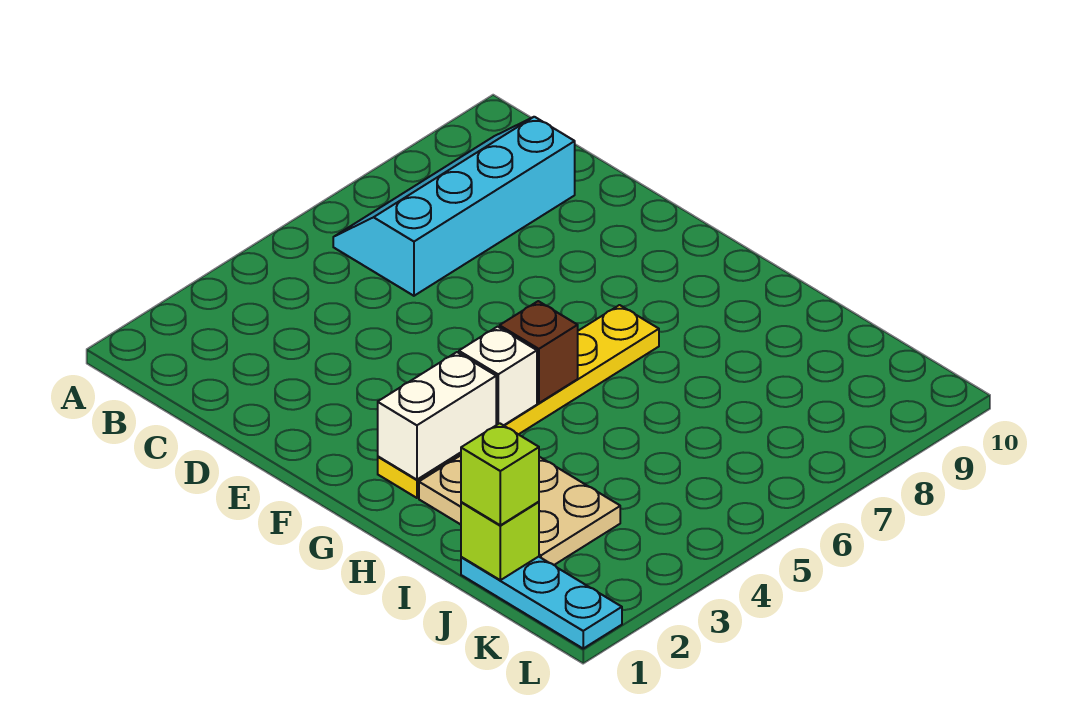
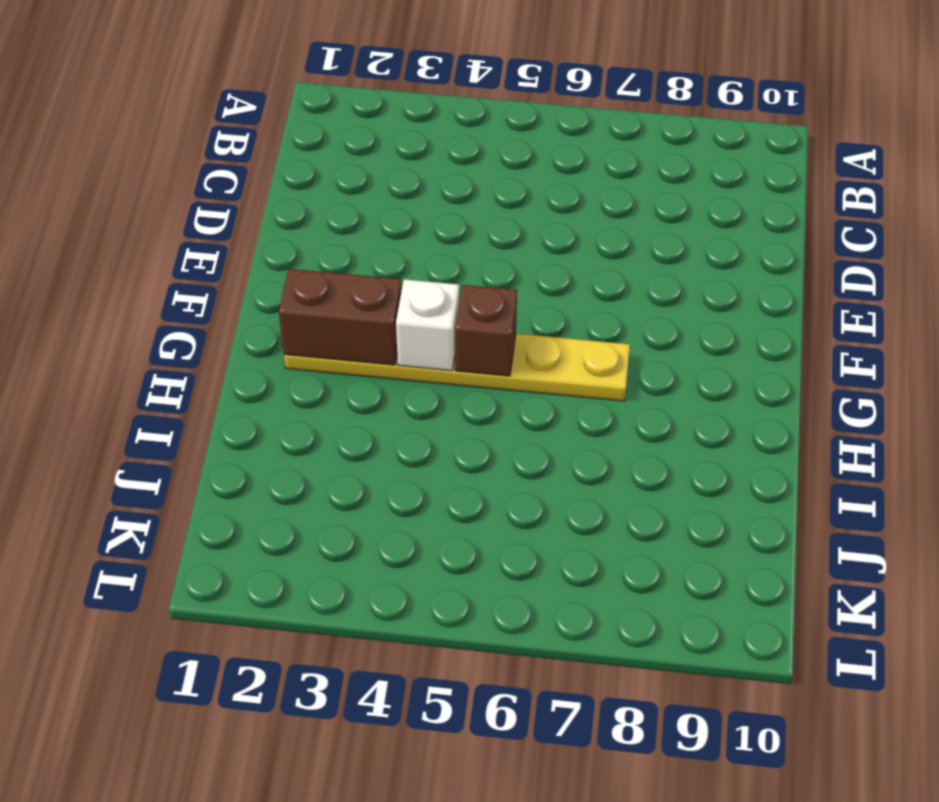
brown 1x2 brick [279,269,401,365] -> white 1x2 brick [378,352,496,480]
none -> cyan 2x4 slope [333,117,575,296]
none -> tan 2x3 plate [419,456,620,565]

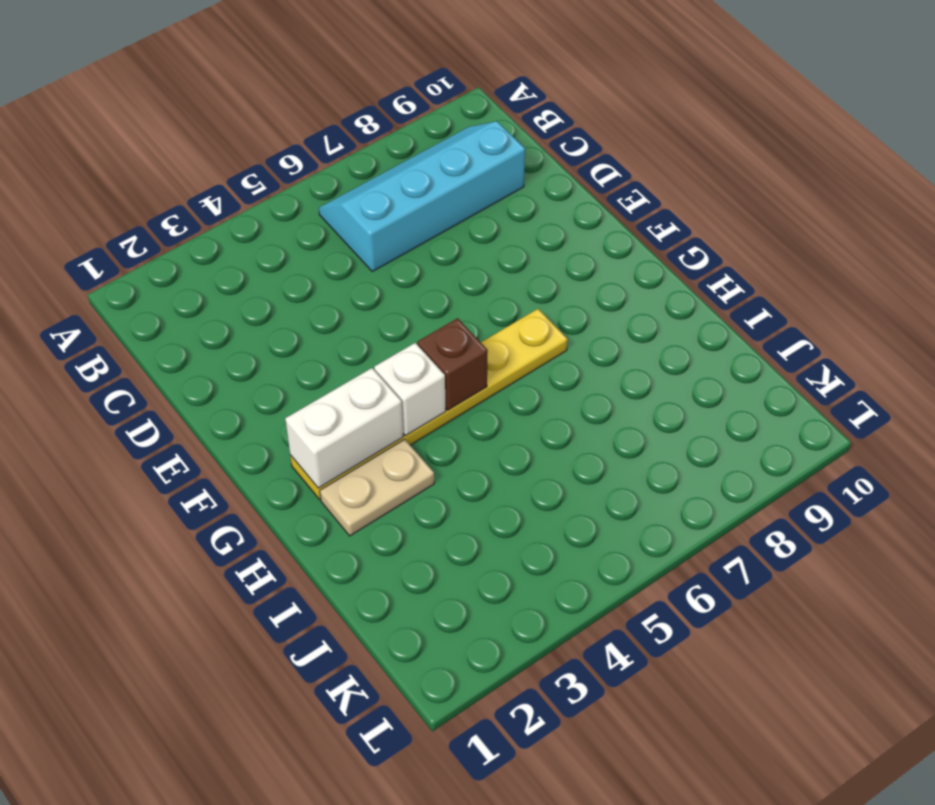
tan 1x2 plate [320,439,434,536] -> tan 2x3 plate [419,456,620,565]
none -> cyan 1x3 plate [461,557,622,648]
none -> lime 1x1 brick [461,502,539,580]

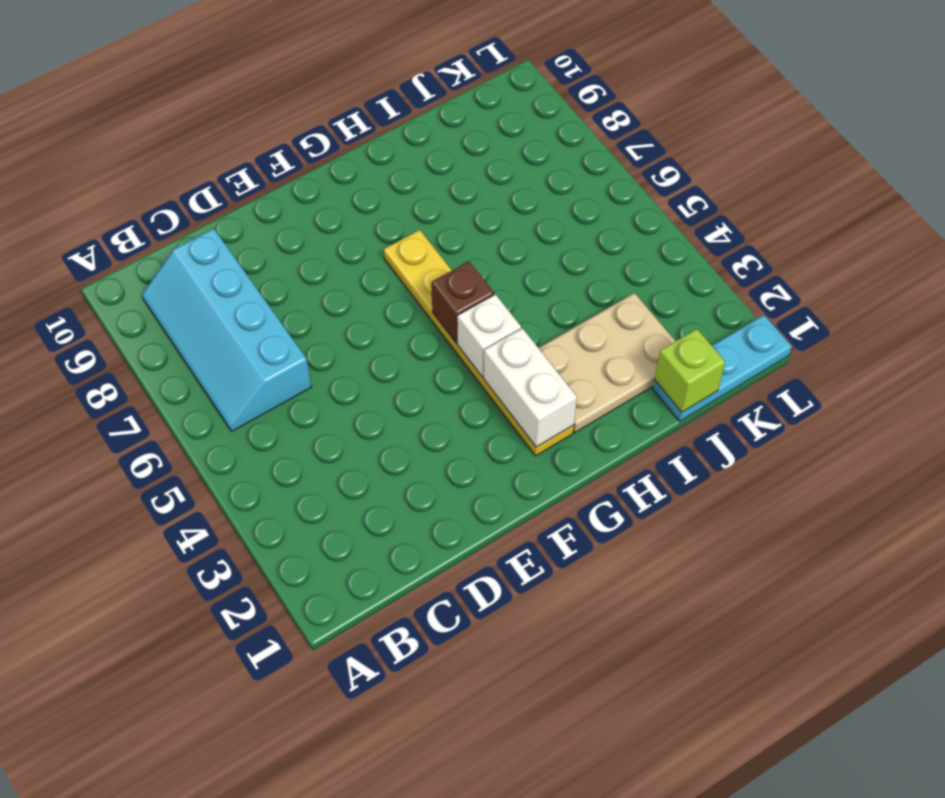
none -> lime 1x1 brick [461,423,539,525]

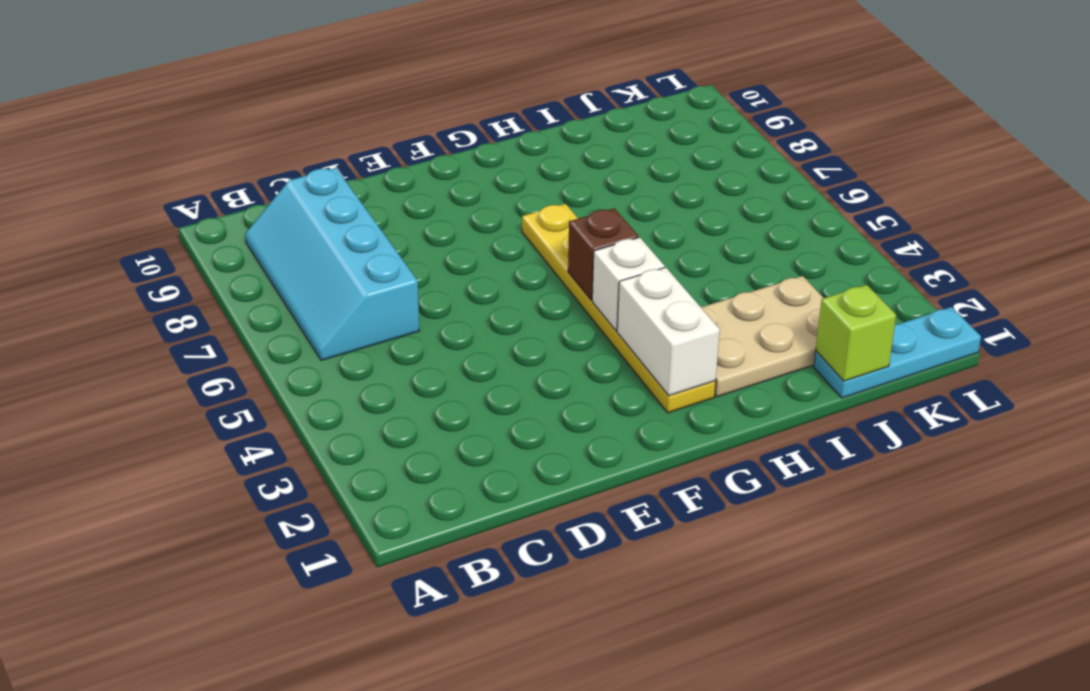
none -> lime 1x1 brick [461,423,539,525]

